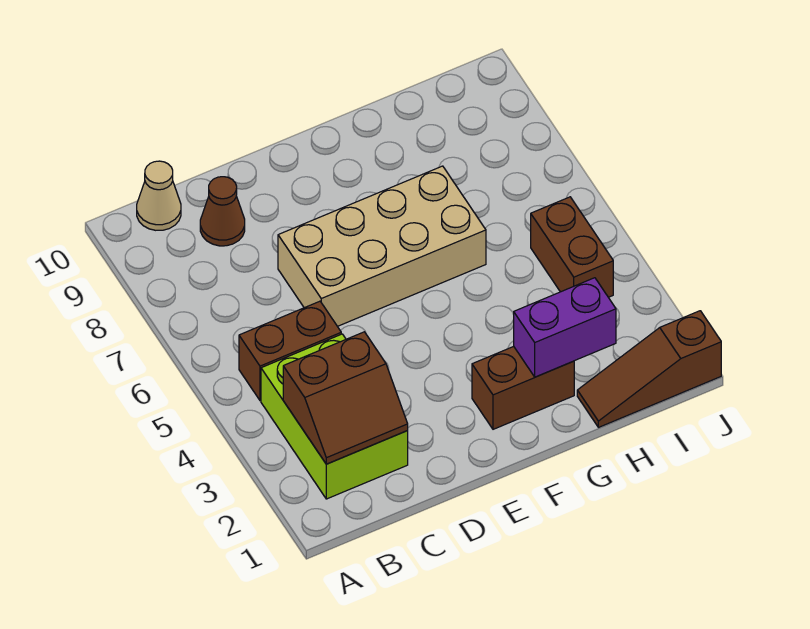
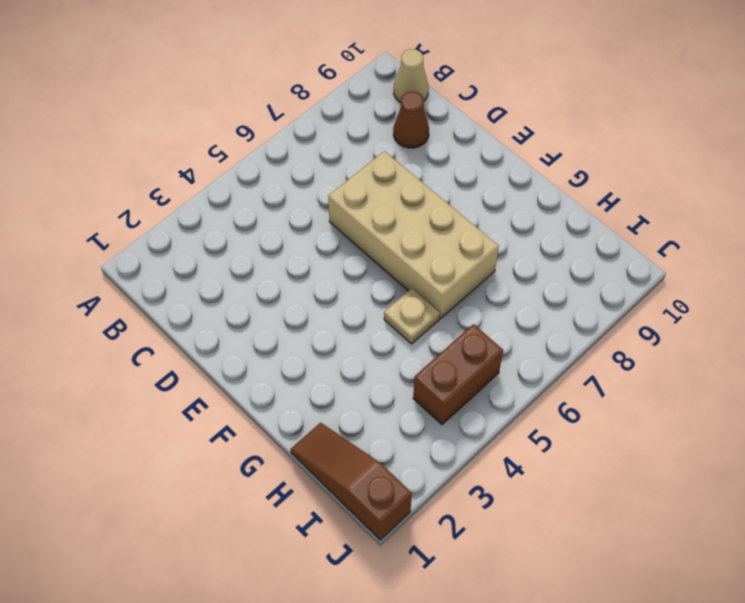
tan 1x1 plate [384,289,440,344] -> none
none -> lime 2x3 brick [261,334,408,499]
none -> brown 1x2 brick [239,301,341,401]

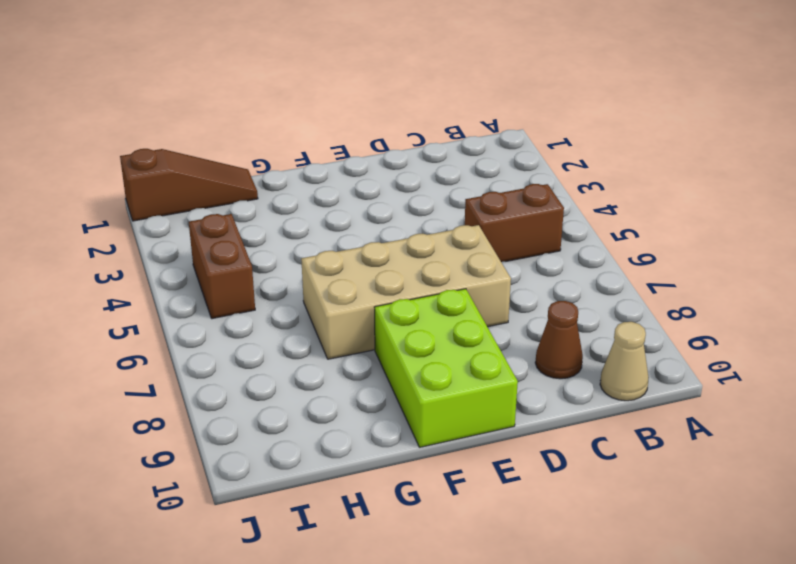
lime 2x3 brick [374,289,518,447] -> lime 2x3 brick moved to [261,334,408,499]
none -> brown 1x2 brick [472,346,574,429]
none -> brown 2x2 slope [283,332,408,464]

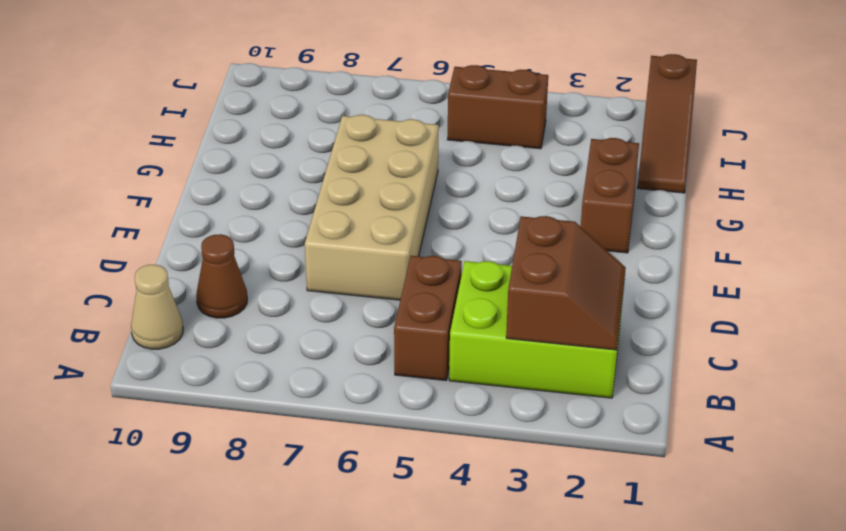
none -> purple 1x2 brick [514,278,616,377]

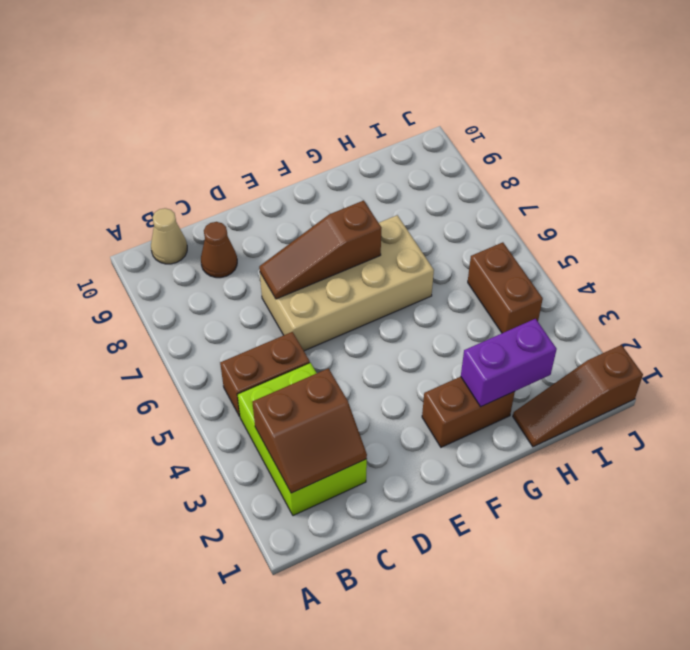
brown 1x3 slope [259,201,381,299] -> none

